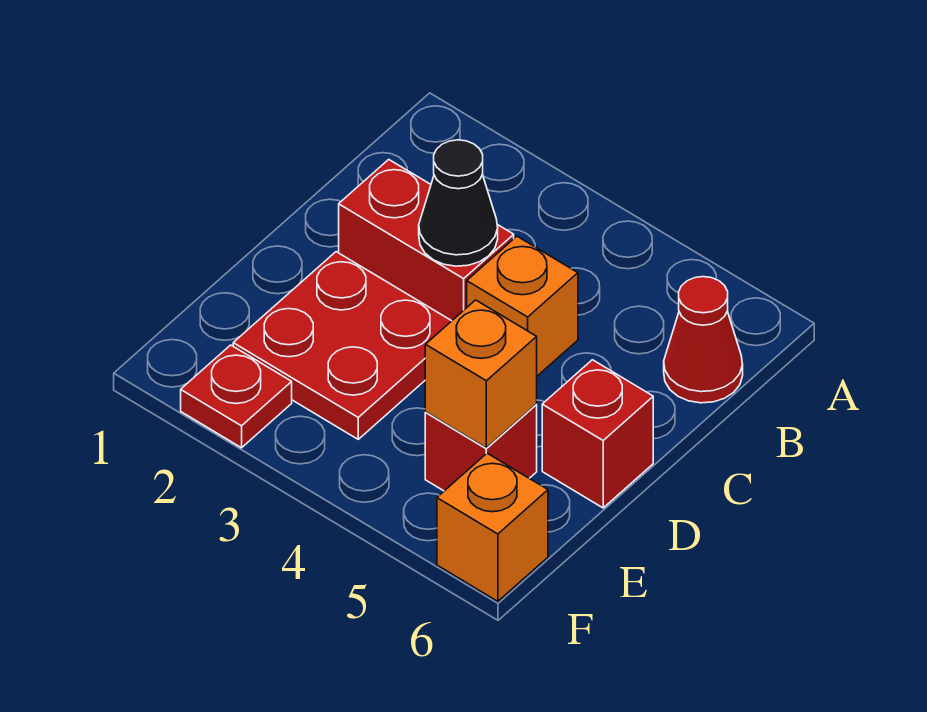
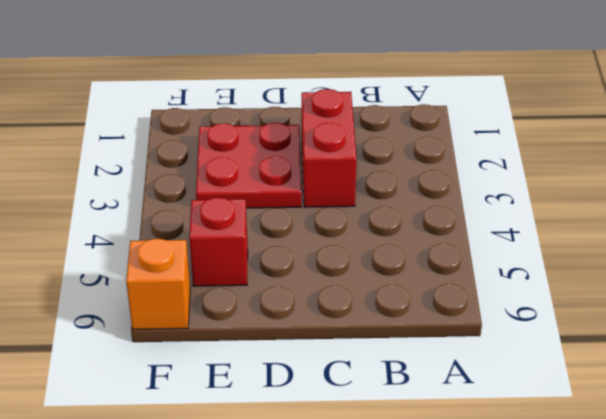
none -> red 1x1 cone [664,277,743,403]
none -> orange 1x1 brick [467,236,578,376]

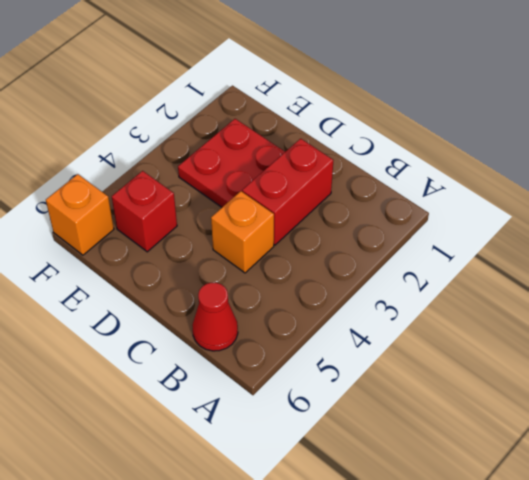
none -> red 1x1 brick [542,360,653,508]
none -> red 1x1 plate [181,345,292,448]

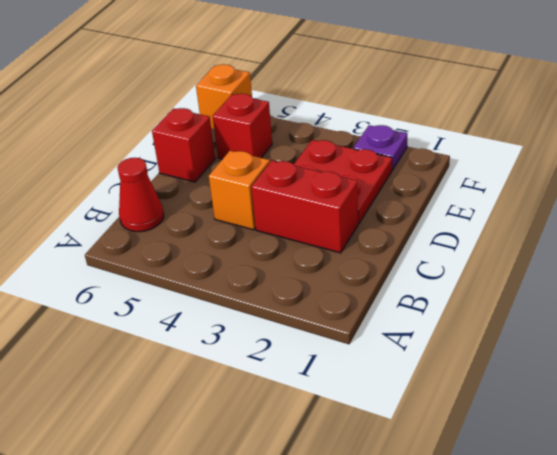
purple 1x1 plate [353,125,407,170] -> red 1x1 plate [181,345,292,448]
none -> black 1x1 cone [419,140,498,266]
none -> orange 1x1 brick [425,300,537,448]

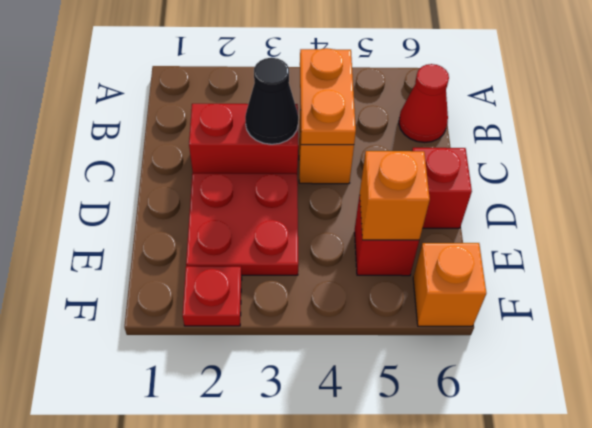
orange 1x2 plate [300,48,356,145] -> none

